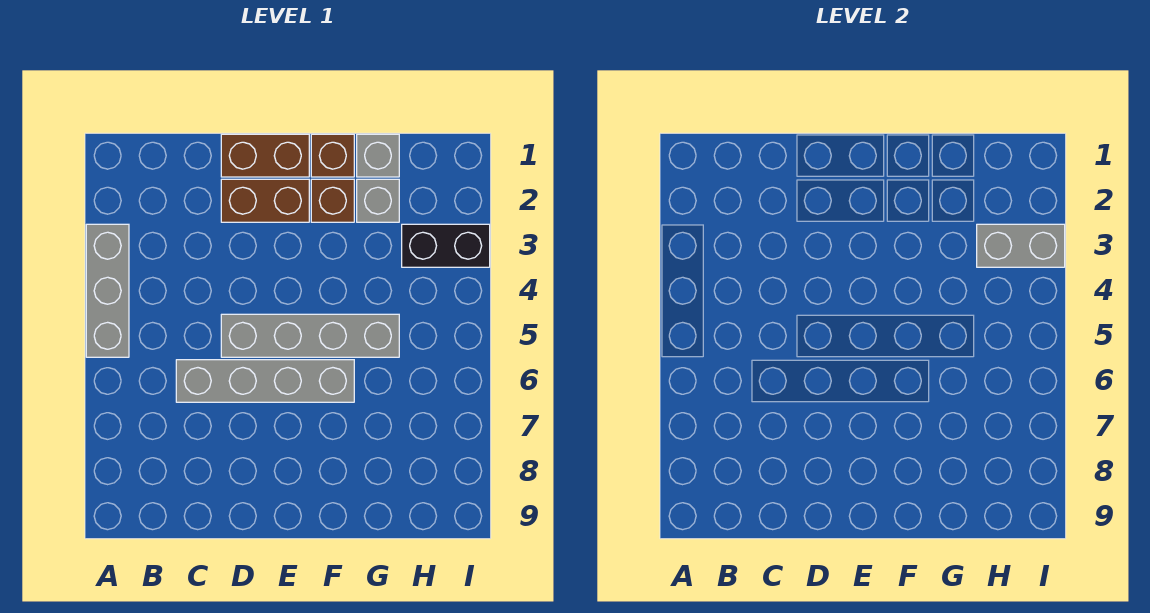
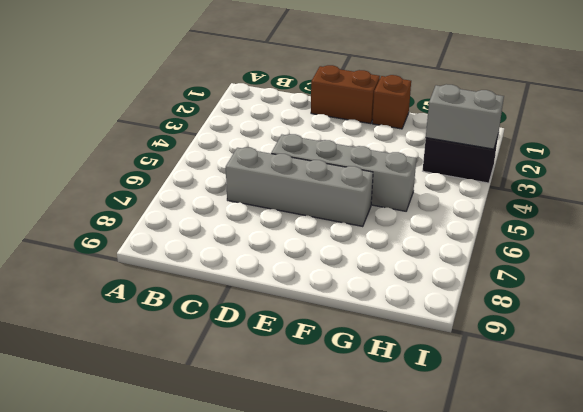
none -> grey 1x3 brick [86,224,129,357]
none -> brown 1x2 brick [221,179,309,222]

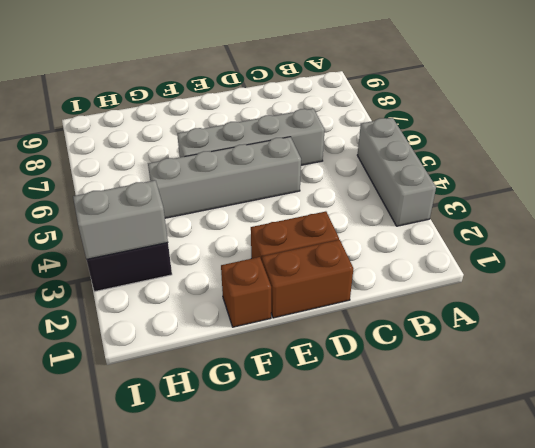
none -> brown 1x1 brick [311,179,354,222]
none -> grey 1x1 brick [357,134,399,177]

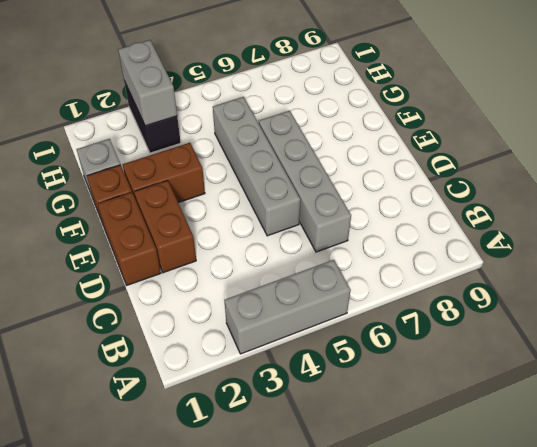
brown 1x2 brick [123,143,205,203] -> brown 1x1 brick [311,179,354,222]
none -> grey 1x1 brick [357,179,399,222]

